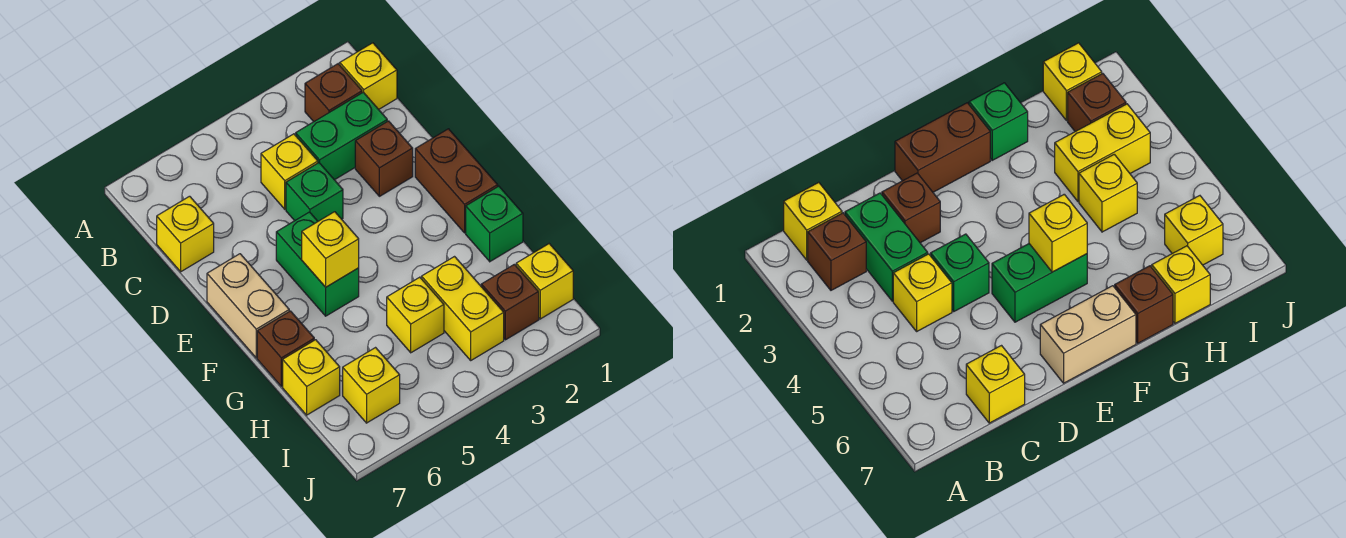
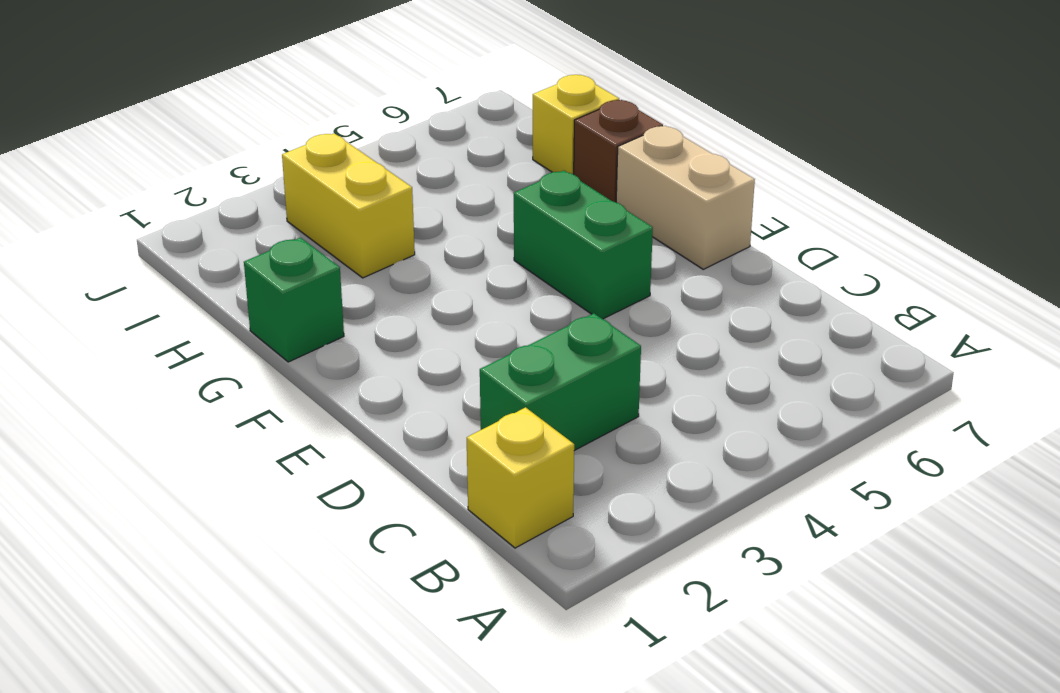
none -> brown 1x1 brick [305,64,362,122]
none -> yellow 1x1 brick [261,134,318,209]
none -> yellow 1x1 brick [157,196,214,272]

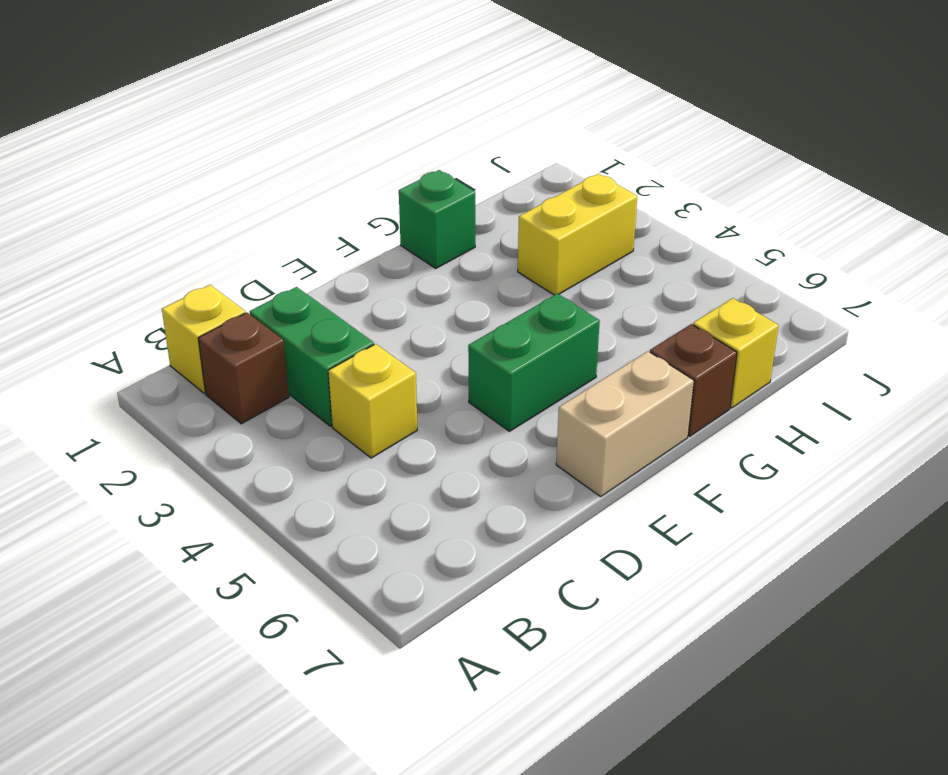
none -> yellow 1x1 brick [157,196,214,272]
none -> brown 1x1 brick [355,121,413,196]
none -> green 1x1 brick [286,163,343,221]

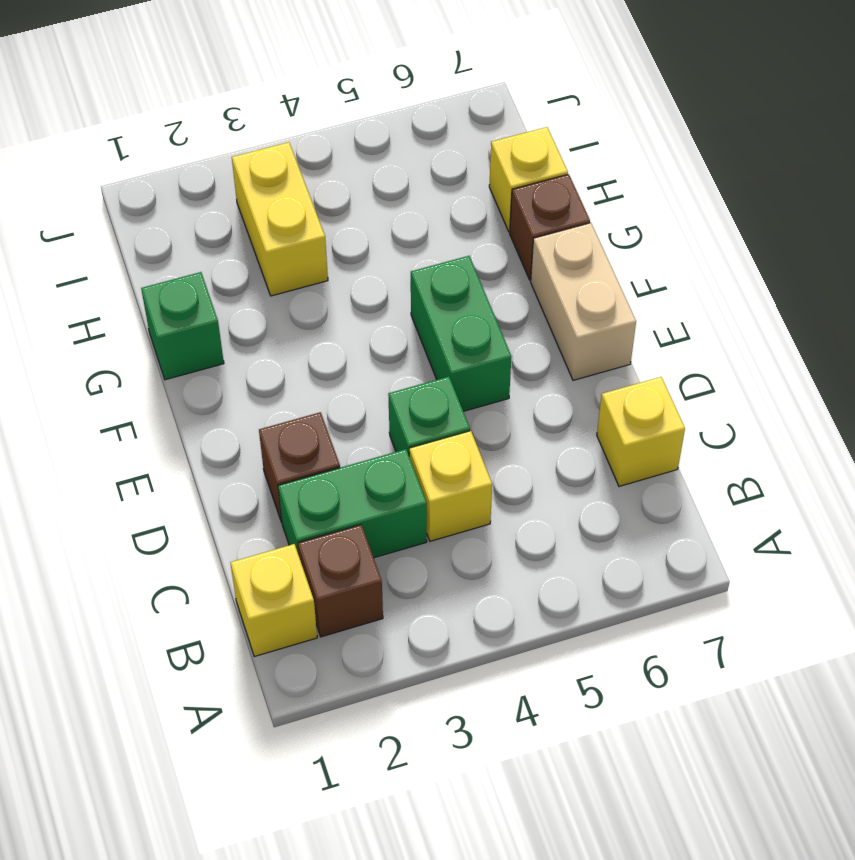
none -> brown 1x2 brick [415,129,498,233]
none -> yellow 1x1 brick [387,277,444,353]
none -> yellow 1x1 brick [516,244,573,319]

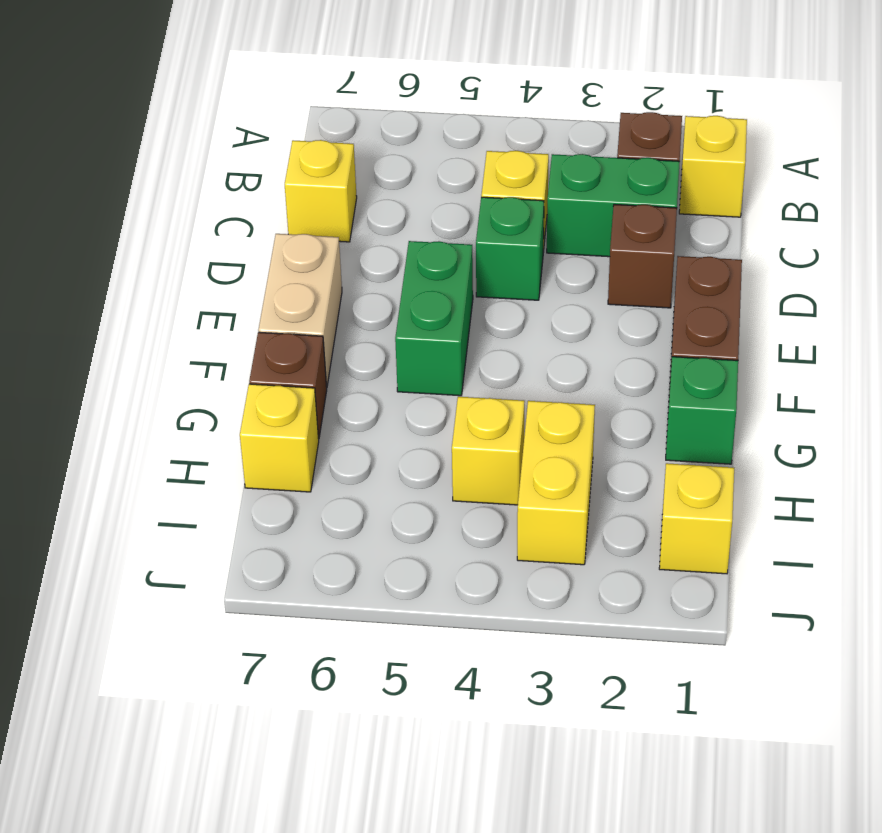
none -> brown 1x1 brick [481,264,539,340]
none -> yellow 1x1 brick [343,348,400,423]
none -> yellow 1x1 brick [302,212,359,287]

